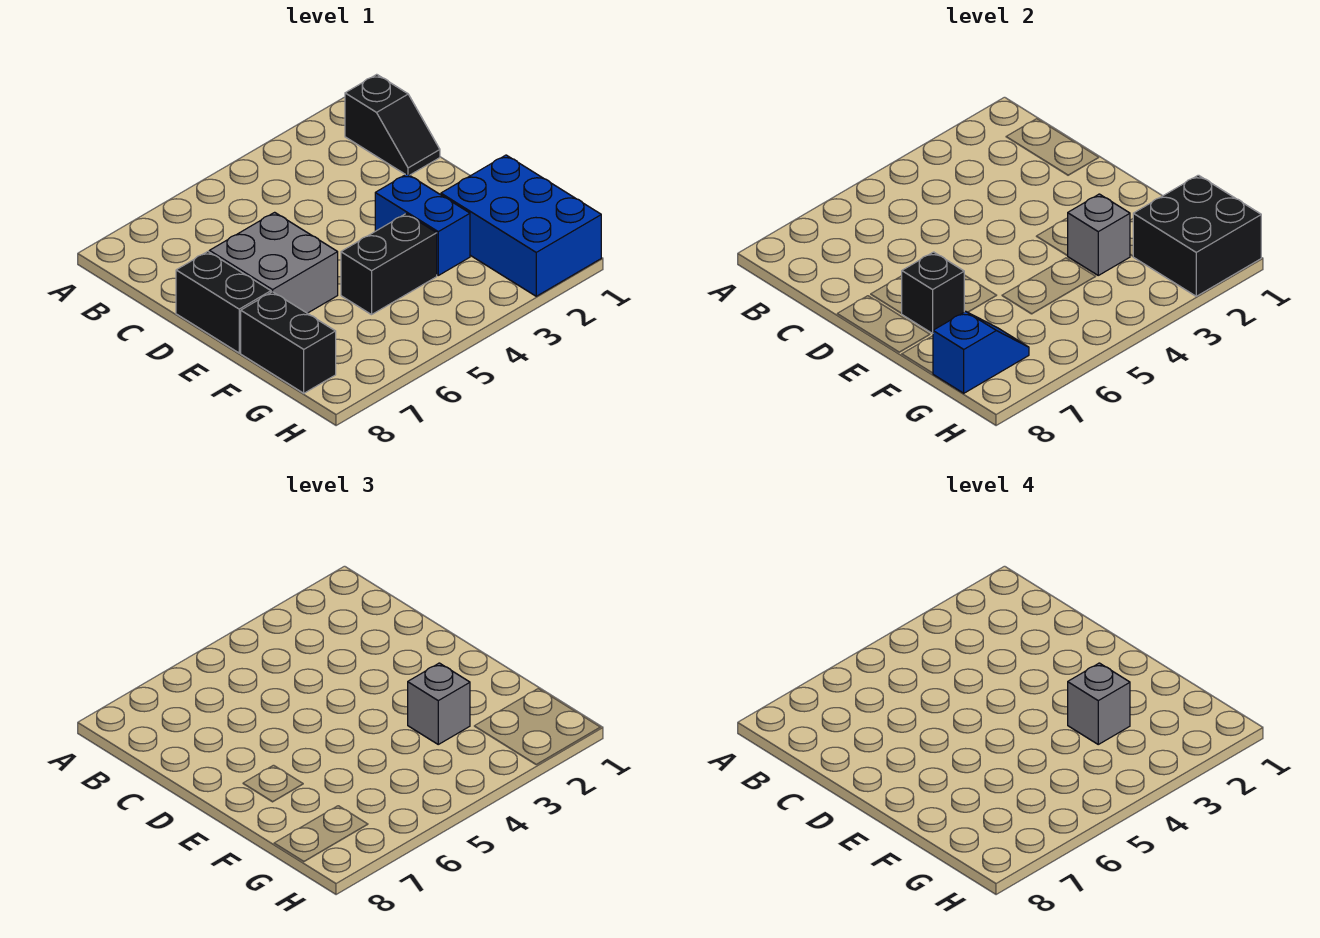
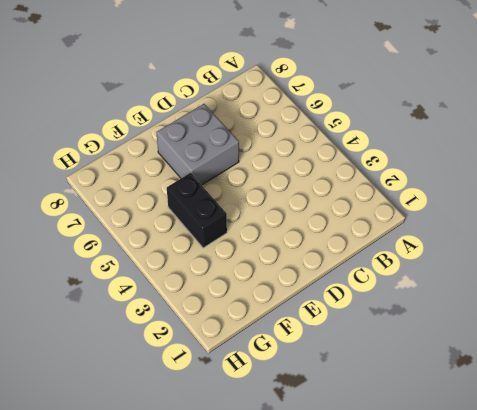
none -> black 1x2 slope [345,74,440,175]
none -> black 1x2 brick [176,252,271,353]
none -> blue 1x2 brick [375,174,470,275]

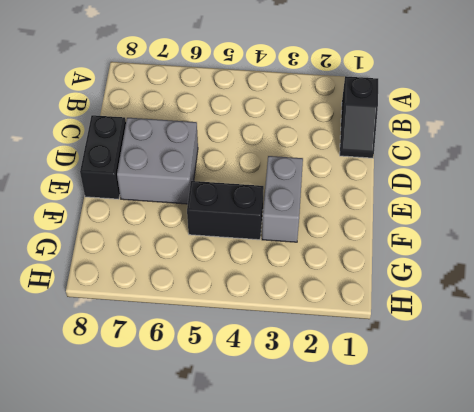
grey 1x2 brick [262,156,303,242] -> blue 1x2 brick [375,174,470,275]
none -> blue 2x3 brick [441,155,601,296]
none -> black 1x2 brick [241,292,336,393]
none -> black 1x1 brick [901,252,964,333]

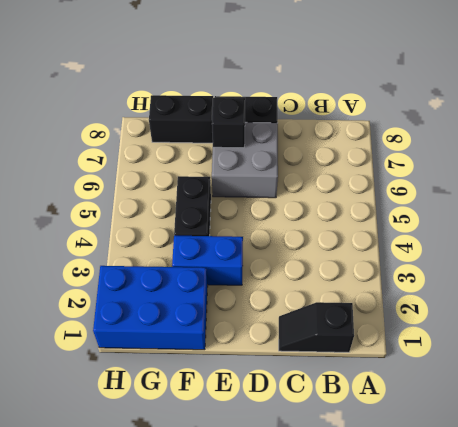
none -> grey 1x1 brick [1068,194,1130,275]
none -> black 2x2 brick [1133,175,1261,296]
none -> blue 1x2 slope [933,311,1029,393]

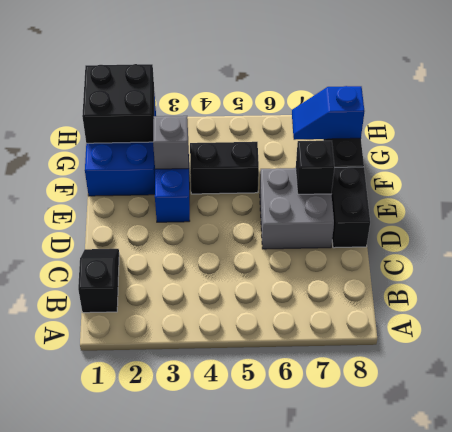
none -> grey 1x1 brick [408,663,470,744]
none -> grey 1x1 brick [1068,663,1130,744]

